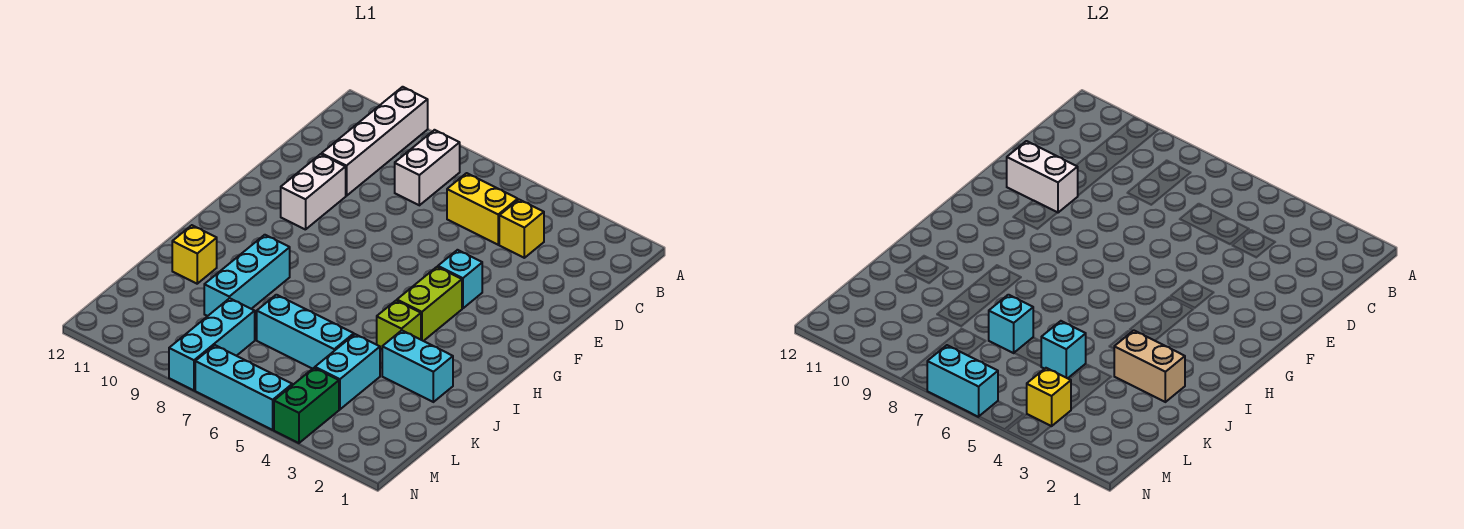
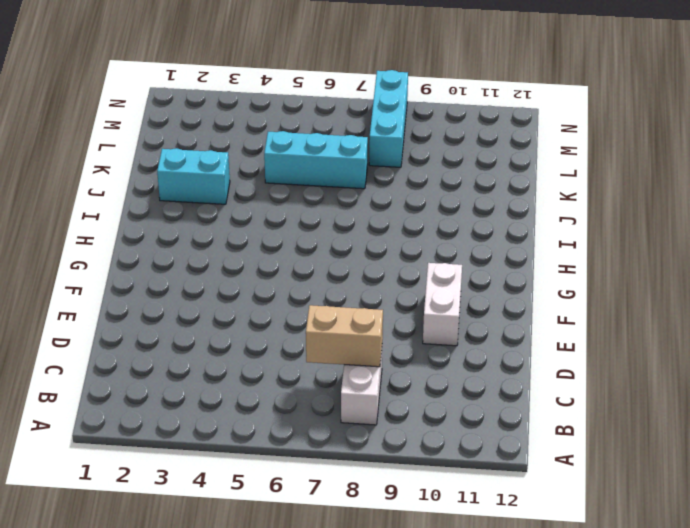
tan 1x2 brick [306,305,383,367] -> tan 1x2 brick moved to [1114,330,1185,402]
none -> white 1x4 brick [322,87,428,196]
none -> yellow 1x1 brick [499,200,544,258]
none -> yellow 1x2 brick [447,173,518,245]

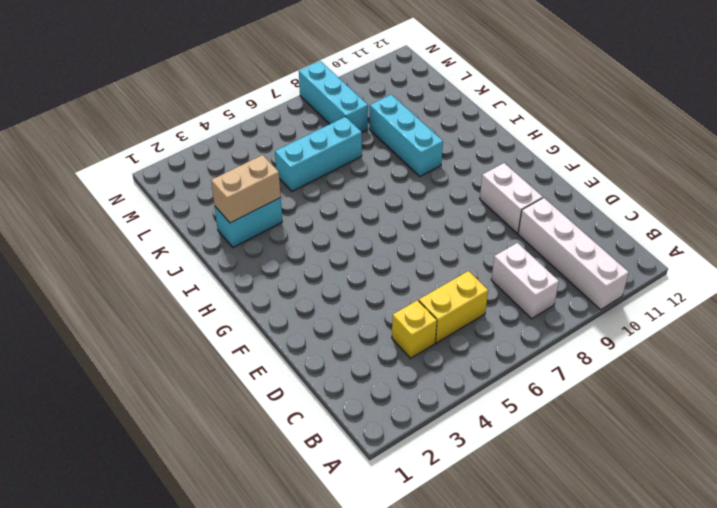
none -> cyan 1x1 brick [438,250,482,308]
none -> lime 1x2 brick [397,267,462,341]
none -> lime 1x1 brick [377,301,421,349]

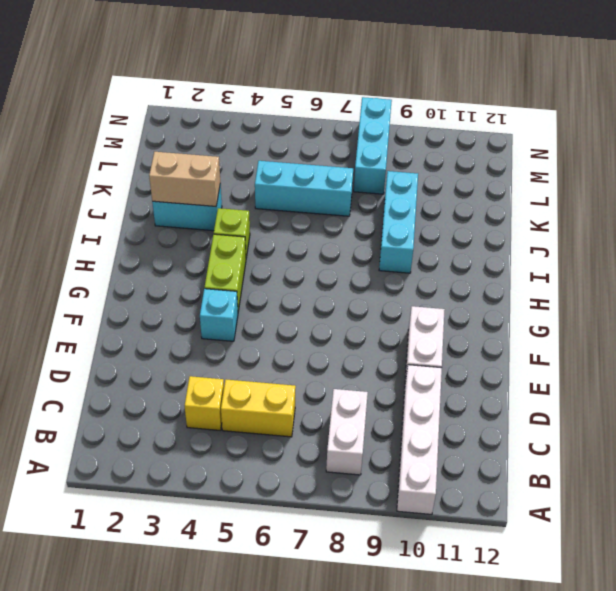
none -> yellow 1x1 brick [172,225,217,284]
none -> cyan 1x2 brick [315,334,380,409]
none -> green 1x2 brick [274,368,339,443]

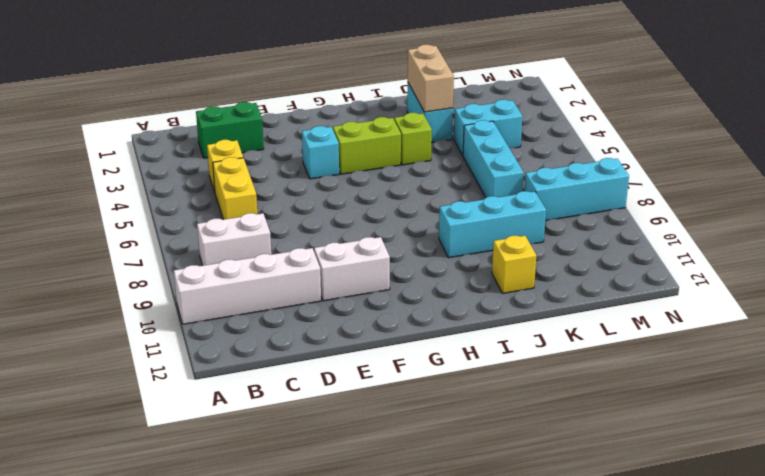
green 1x2 brick [196,102,264,158] -> green 1x2 brick moved to [274,368,339,443]
none -> cyan 1x3 brick [195,345,292,430]
none -> white 1x2 brick [1007,141,1078,213]
none -> cyan 1x1 brick [1041,321,1086,378]

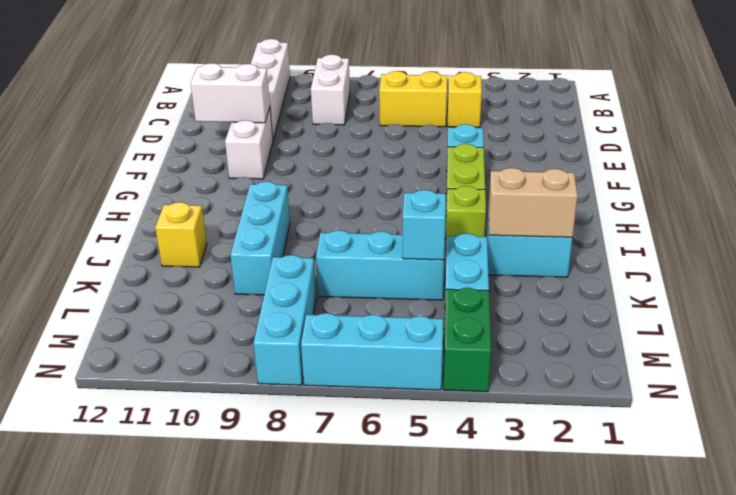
none -> cyan 1x1 brick [989,295,1033,353]
none -> yellow 1x1 brick [1027,368,1071,426]
none -> cyan 1x2 brick [927,345,998,417]

